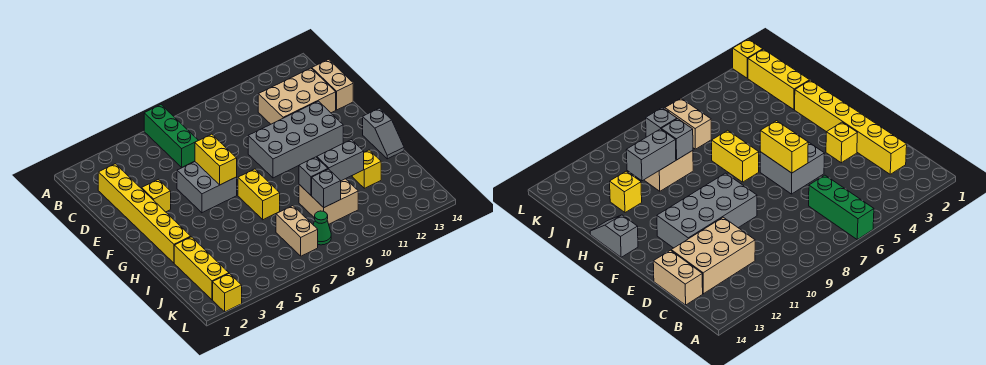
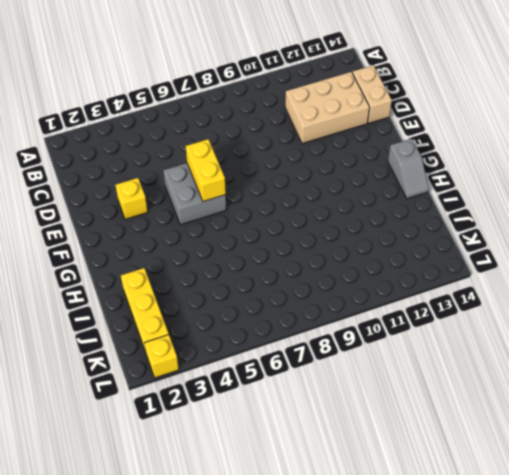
none -> green 1x3 brick [144,105,198,167]
none -> yellow 1x6 brick [98,164,191,263]
none -> grey 2x4 brick [248,101,343,178]

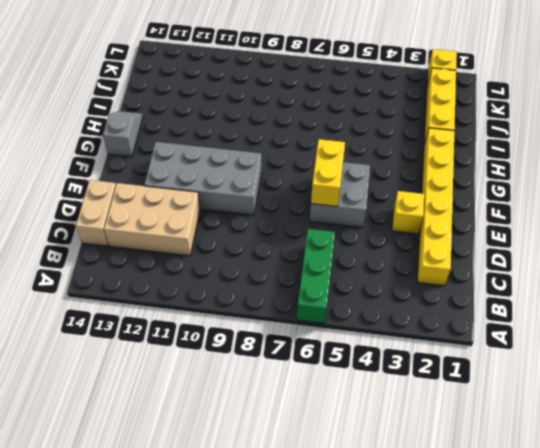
none -> yellow 1x2 brick [238,169,280,220]
none -> tan 2x2 brick [299,179,358,224]
none -> yellow 1x1 brick [352,150,381,188]

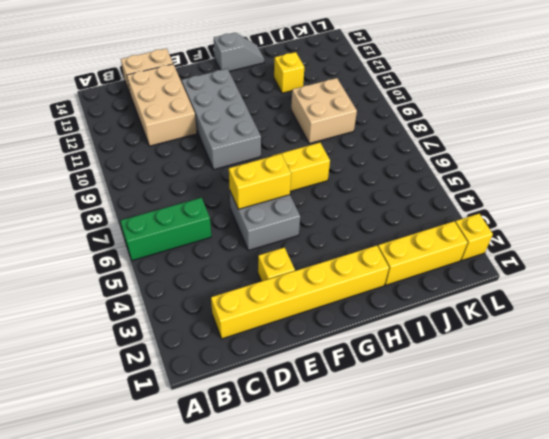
none -> tan 1x2 brick [276,206,318,256]
none -> green 1x1 cone [313,211,331,245]
none -> grey 1x1 brick [299,157,328,195]

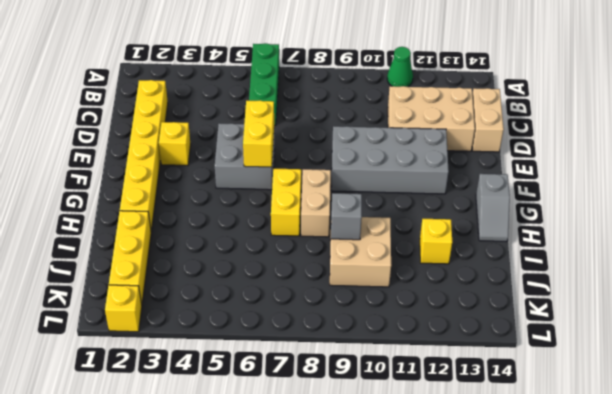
green 1x1 cone [387,47,413,87] -> green 1x1 cone moved to [313,211,331,245]
tan 1x2 brick [301,169,331,237] -> tan 1x2 brick moved to [276,206,318,256]
none -> grey 1x2 brick [317,140,364,181]
none -> grey 1x1 brick [312,169,341,208]

